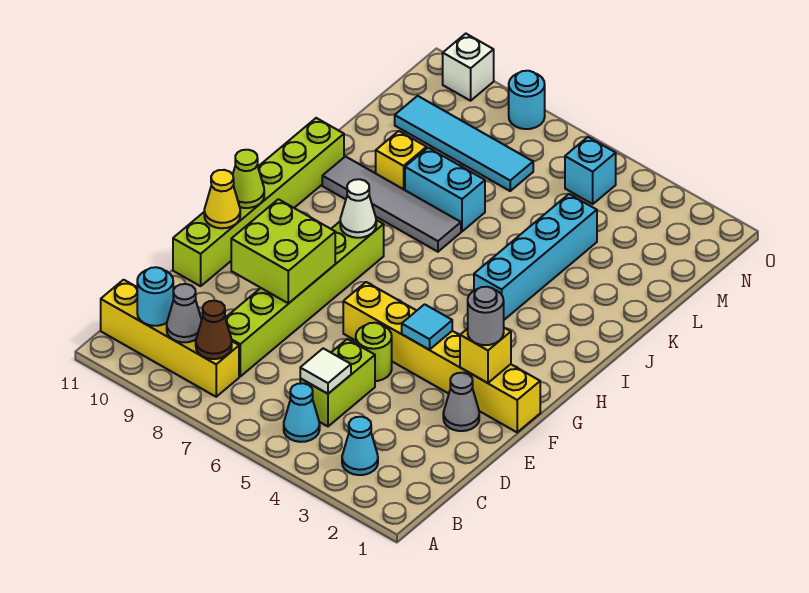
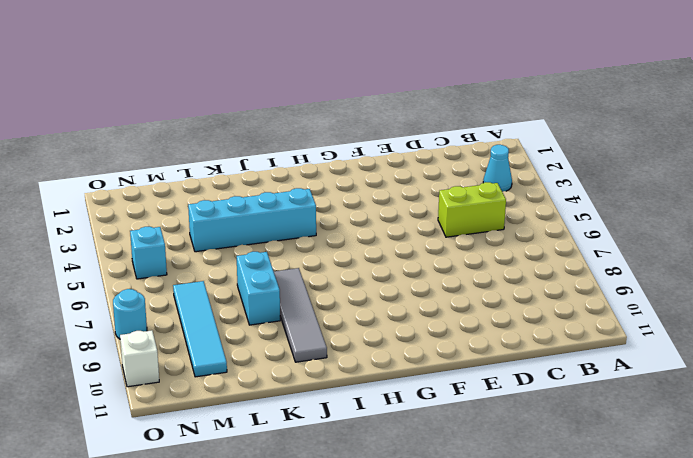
none -> cyan 1x1 cone [284,383,320,442]
none -> yellow 1x4 brick [101,280,239,397]
none -> lime 1x6 brick [225,220,384,376]

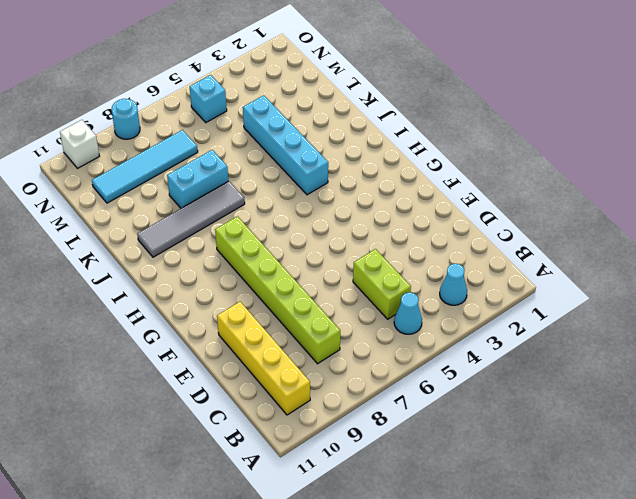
yellow 1x4 brick [217,302,310,415] -> yellow 1x4 brick turned to [101,280,239,397]
none -> grey 1x1 cone [443,373,479,431]
none -> lime 1x1 round brick [356,323,392,381]
none -> lime 1x6 brick [173,118,344,286]

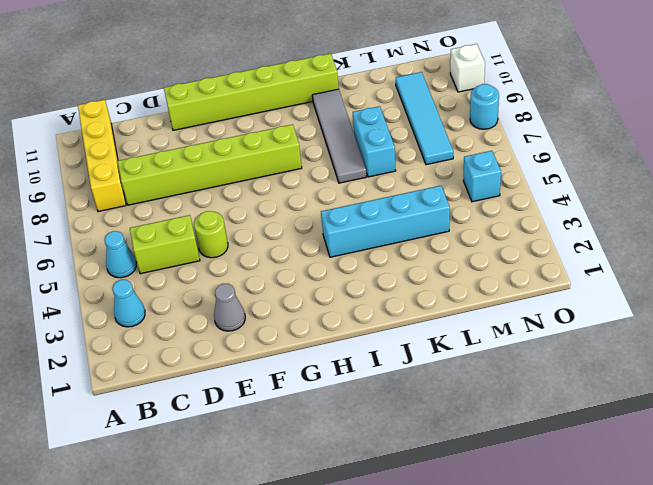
none -> yellow 1x6 brick [343,282,540,432]
none -> yellow 1x1 brick [376,131,427,190]
none -> brown 1x1 cone [196,301,232,359]

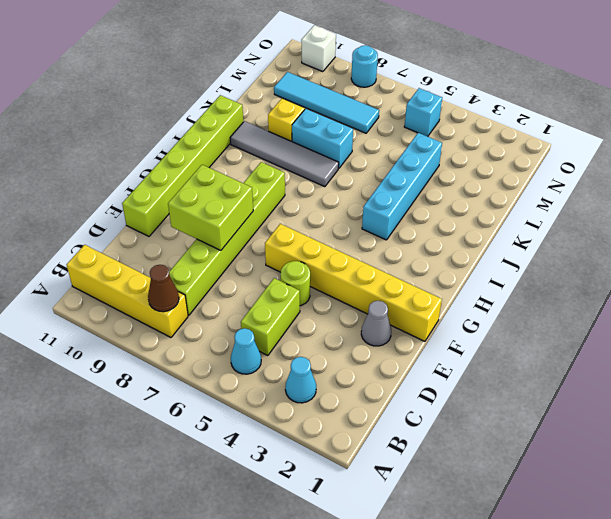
none -> grey 1x1 cone [167,284,202,342]
none -> cyan 1x1 round brick [137,267,173,326]
none -> white 1x1 tile [300,348,351,394]

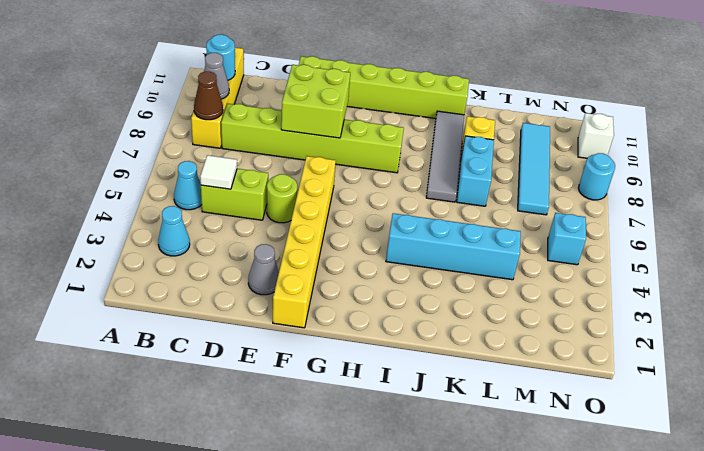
none -> yellow 1x1 brick [460,328,511,383]
none -> cyan 1x1 tile [402,304,452,350]
none -> yellow 1x1 cone [204,170,240,228]

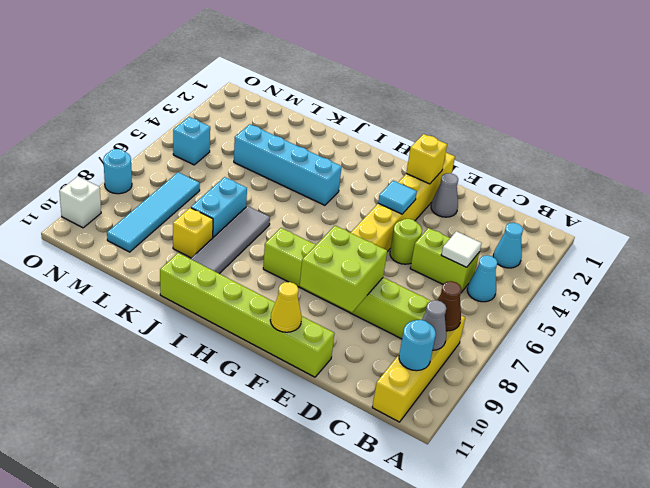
none -> lime 1x1 cone [233,150,264,208]
none -> white 1x1 cone [340,179,376,238]
none -> grey 1x1 round brick [468,287,504,345]

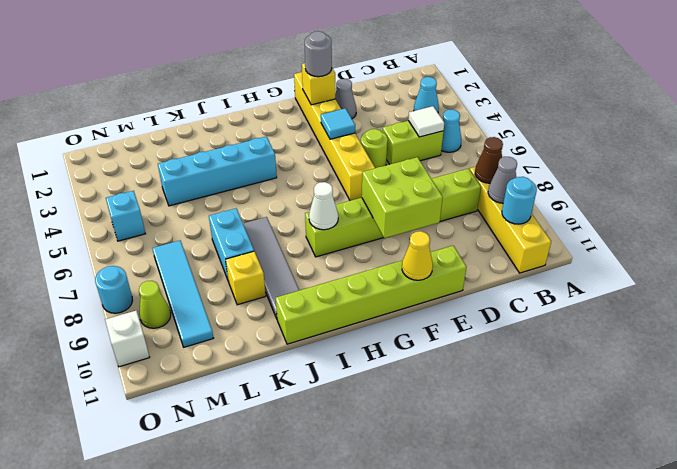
lime 1x1 cone [139,281,171,328] -> lime 1x1 cone moved to [233,150,264,208]

